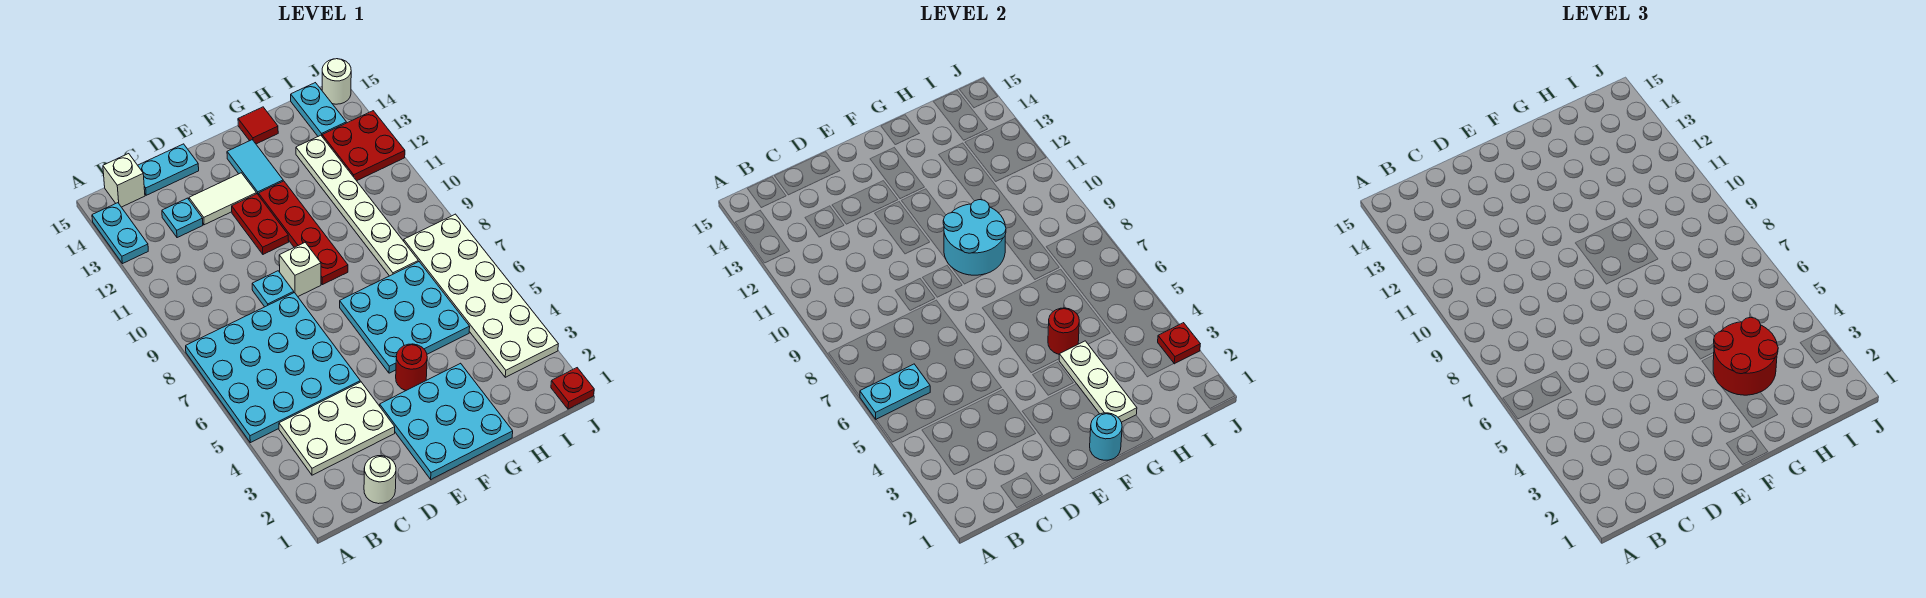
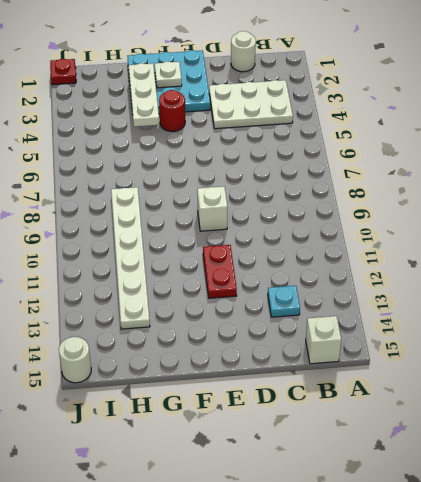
white 1x1 plate [155,62,182,88] -> none
none -> cyan 4x4 plate [186,293,360,443]
none -> cyan 1x2 plate [92,203,148,264]
none -> cyan 1x2 plate [138,144,199,195]
none -> cyan 1x1 plate [252,271,294,307]

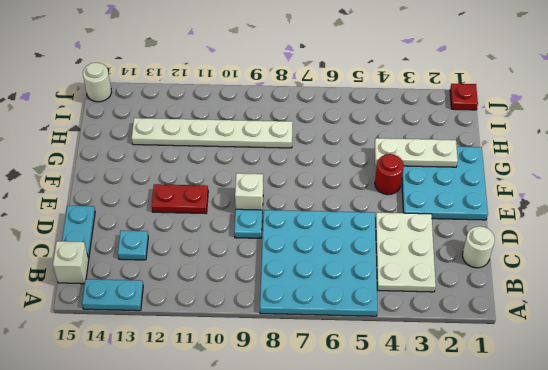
none -> white 1x2 tile [189,173,256,225]
none -> cyan 3x3 plate [340,262,470,373]
none -> red 1x4 plate [259,181,348,285]
none -> cyan 1x2 tile [227,140,283,195]

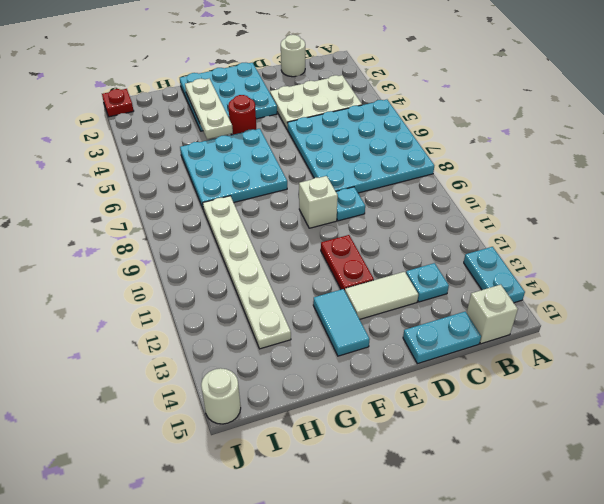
none -> red 1x4 plate [259,181,348,285]
none -> red 1x1 tile [238,107,278,144]
none -> white 2x6 plate [404,214,558,377]
none -> red 2x2 plate [322,111,405,181]

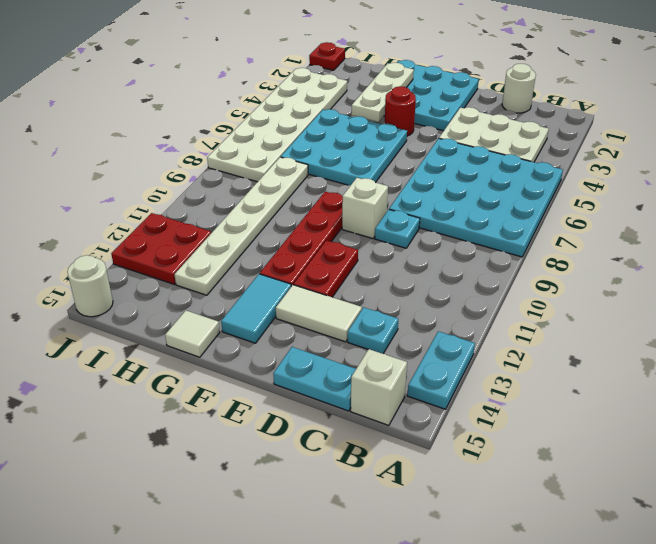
white 1x1 tile [165,311,220,357] -> red 1x1 tile [238,107,278,144]
none -> cyan 1x2 plate [291,83,346,136]
none -> cyan 1x2 plate [860,364,930,419]
none -> cyan 1x1 round brick [1090,413,1122,460]
none -> cyan 2x2 round brick [943,200,1006,275]

